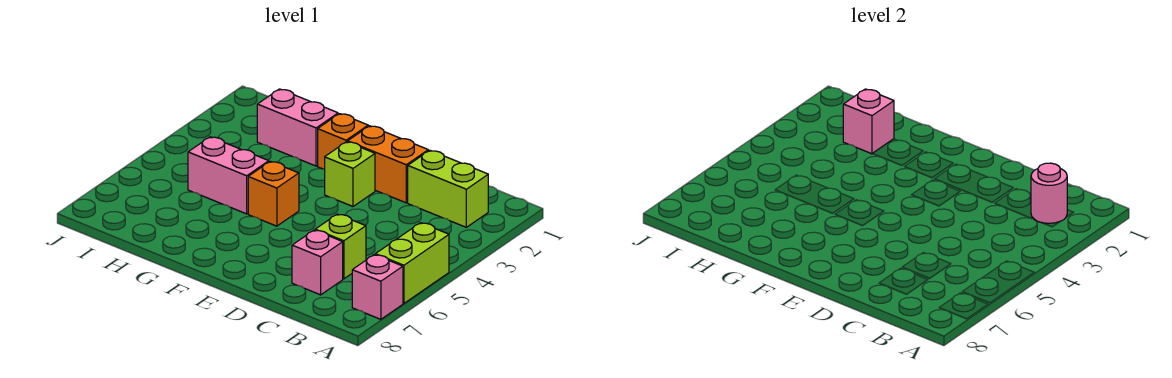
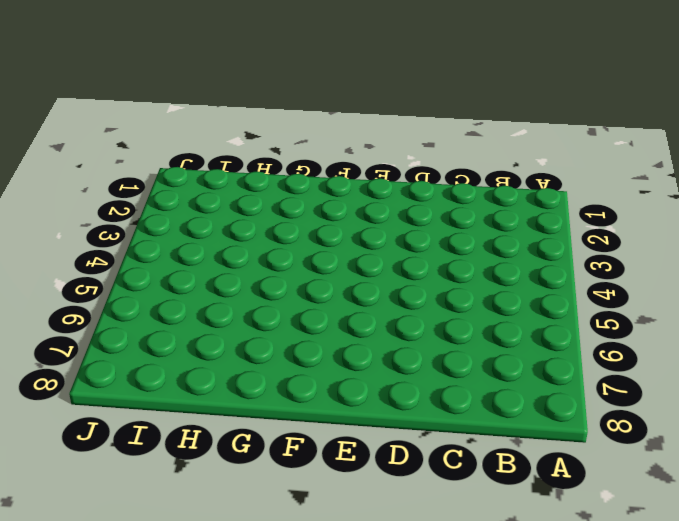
none -> lime 1x2 brick [375,223,449,303]
none -> pink 1x1 brick [352,255,403,319]
none -> lime 1x2 brick [408,150,488,227]

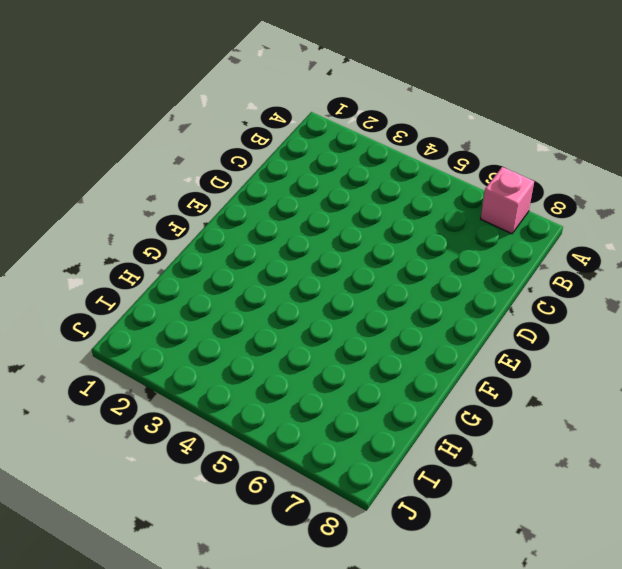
none -> lime 1x2 brick [375,223,449,303]
none -> lime 1x2 brick [408,150,488,227]
none -> lime 1x1 brick [315,214,366,279]

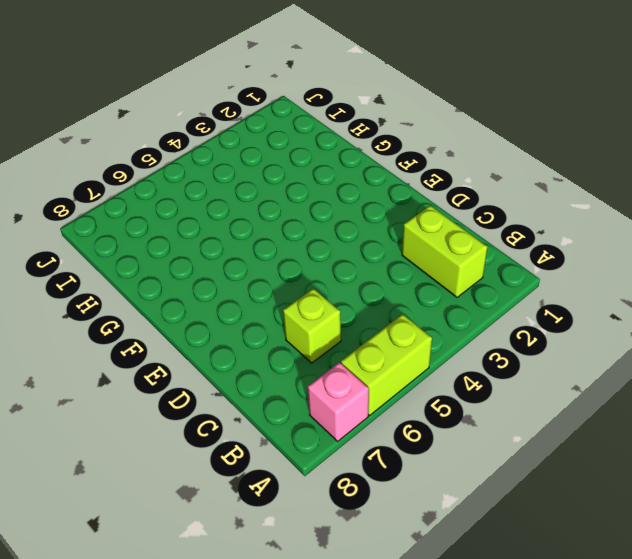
none -> pink 1x1 brick [292,230,343,295]
none -> orange 1x2 brick [348,126,428,203]
none -> lime 1x1 brick [325,142,375,206]

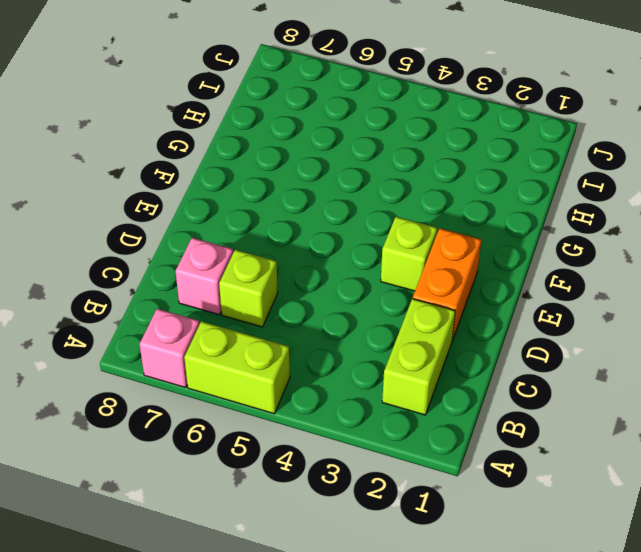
none -> orange 1x1 brick [318,114,368,169]
none -> orange 1x1 brick [248,161,299,226]
none -> pink 1x2 brick [257,89,338,166]

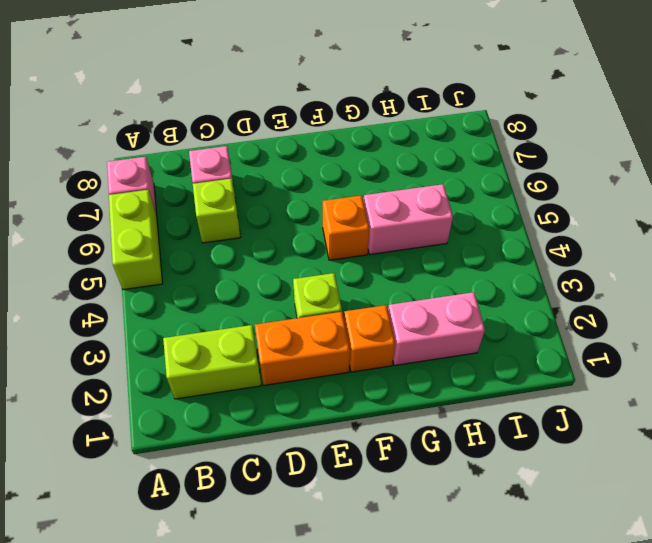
none -> pink 1x1 round brick [1031,163,1067,223]
none -> pink 1x1 brick [843,89,894,154]

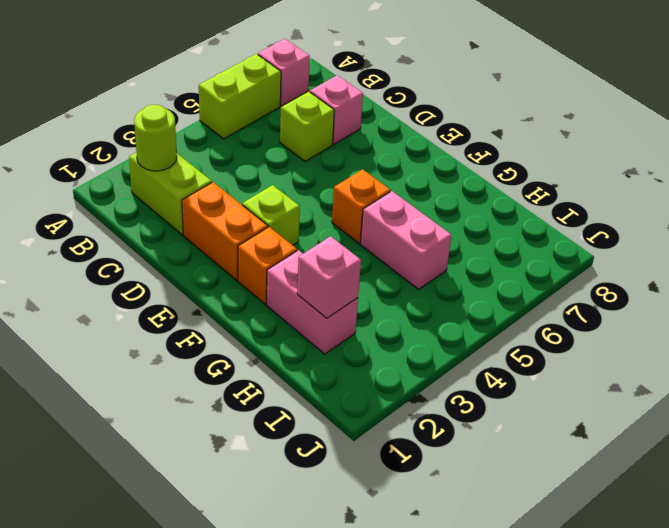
lime 1x1 round brick [134,105,177,171] -> pink 1x1 round brick [1031,163,1067,223]

